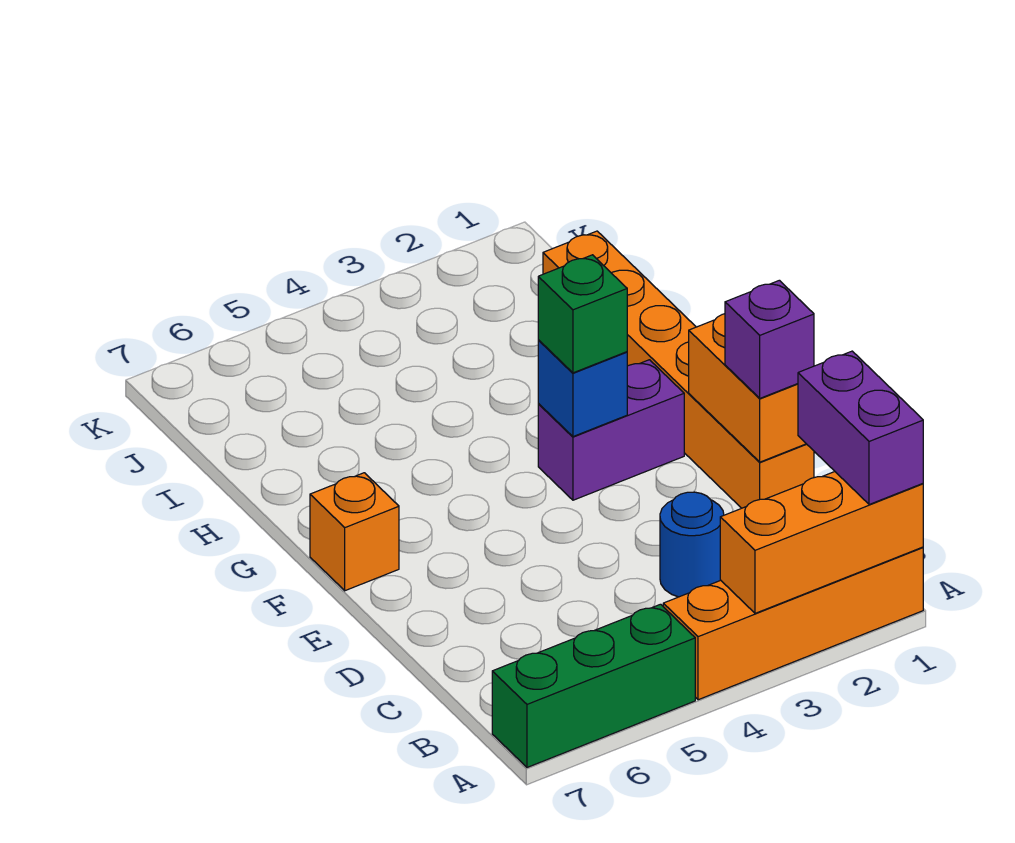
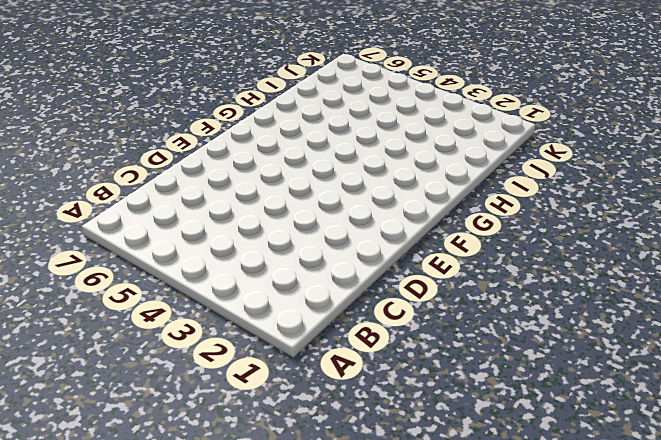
none -> orange 1x4 brick [663,547,923,700]
none -> green 1x3 brick [492,604,695,767]
none -> blue 1x1 round brick [660,492,724,597]

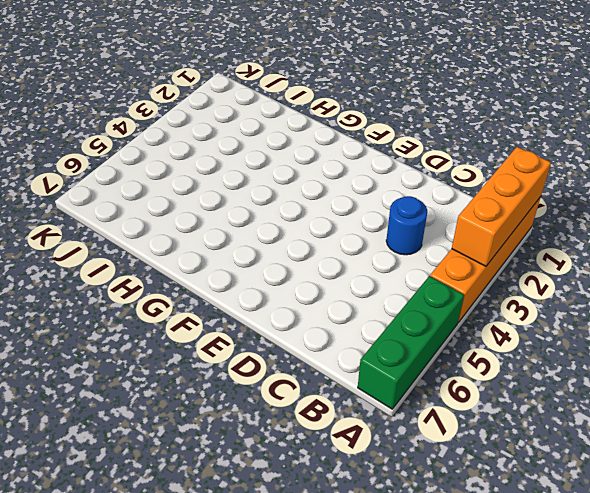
none -> orange 1x6 brick [543,231,814,508]
none -> purple 1x2 brick [538,360,684,500]
none -> orange 1x1 brick [310,473,399,591]

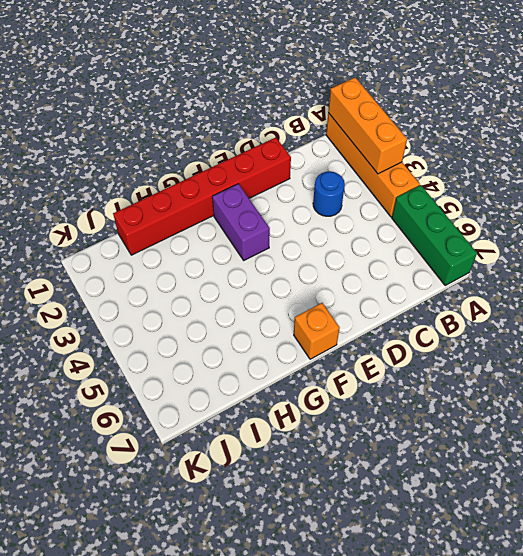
red 1x6 brick [113,137,291,255] -> orange 1x6 brick [543,231,814,508]
none -> orange 1x2 brick [689,314,806,462]
none -> blue 1x1 brick [538,340,627,437]
none -> purple 1x2 brick [798,351,923,505]

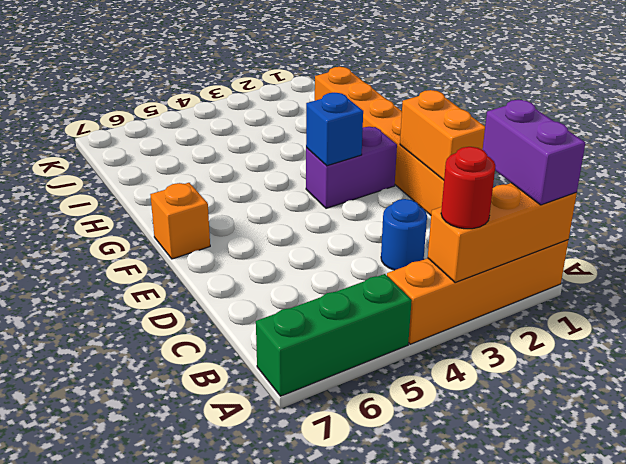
red 1x1 round brick [441,147,495,229] -> none
none -> purple 1x1 brick [725,280,814,398]
none -> green 1x1 brick [538,255,627,373]

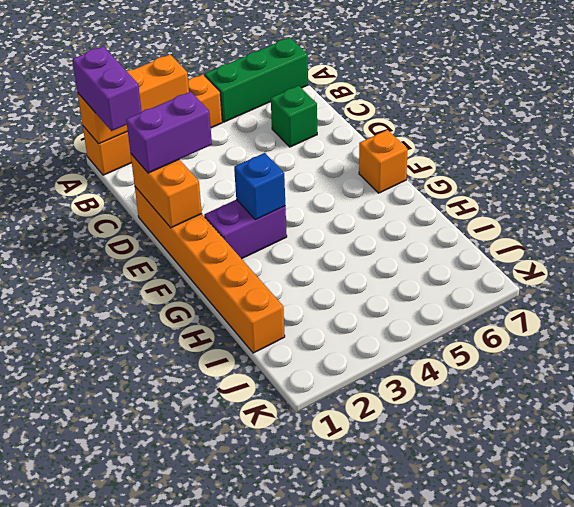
green 1x1 brick [271,86,317,147] -> green 1x1 brick moved to [538,255,627,373]
purple 1x2 brick [126,92,212,173] -> purple 1x1 brick [725,280,814,398]
none -> blue 1x1 round brick [660,492,724,597]

